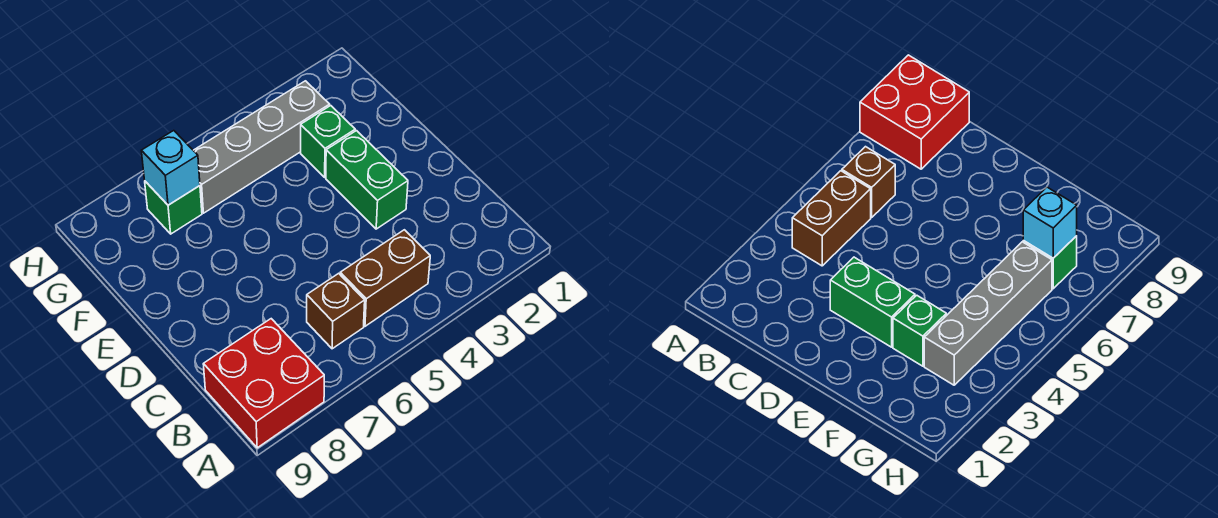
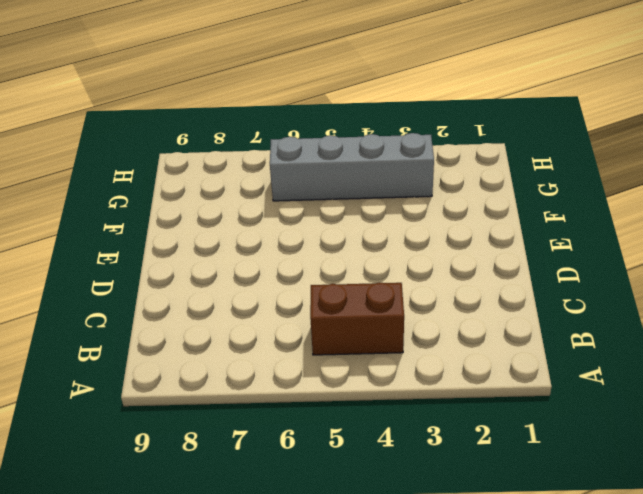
none -> red 2x2 brick [203,319,324,448]
none -> brown 1x1 brick [307,273,365,349]

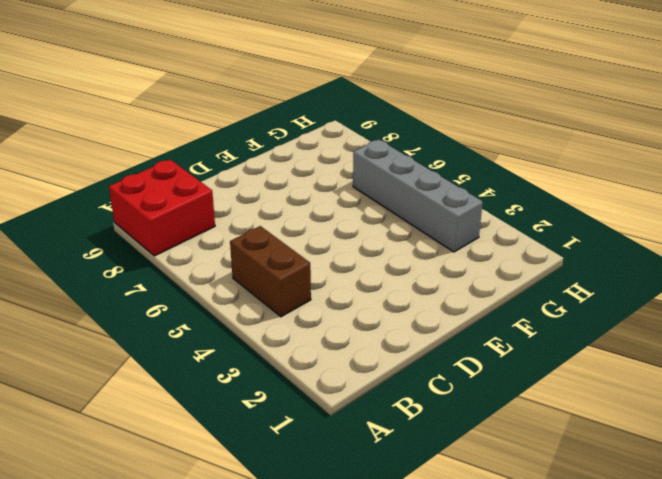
none -> brown 1x1 brick [307,273,365,349]
none -> green 1x2 brick [326,131,408,229]

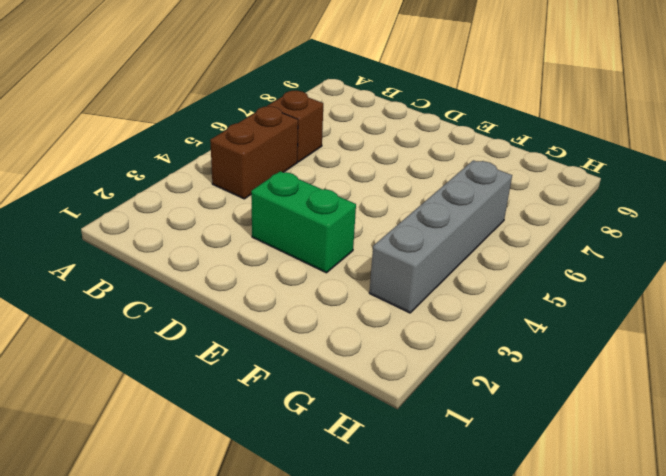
none -> red 2x2 brick [203,319,324,448]
none -> green 1x1 brick [301,106,355,177]

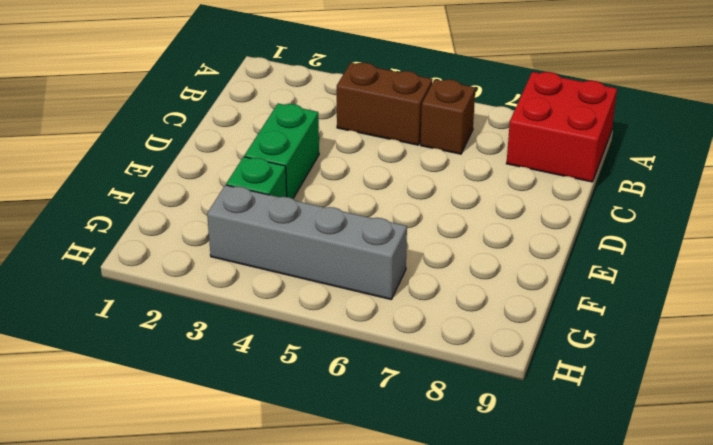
none -> green 1x1 brick [145,181,202,234]
none -> cyan 1x1 brick [141,131,200,205]

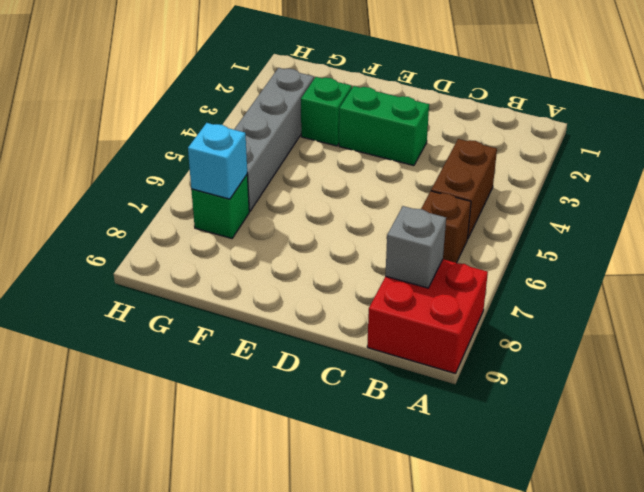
grey 1x1 brick [385,206,446,288] -> none

